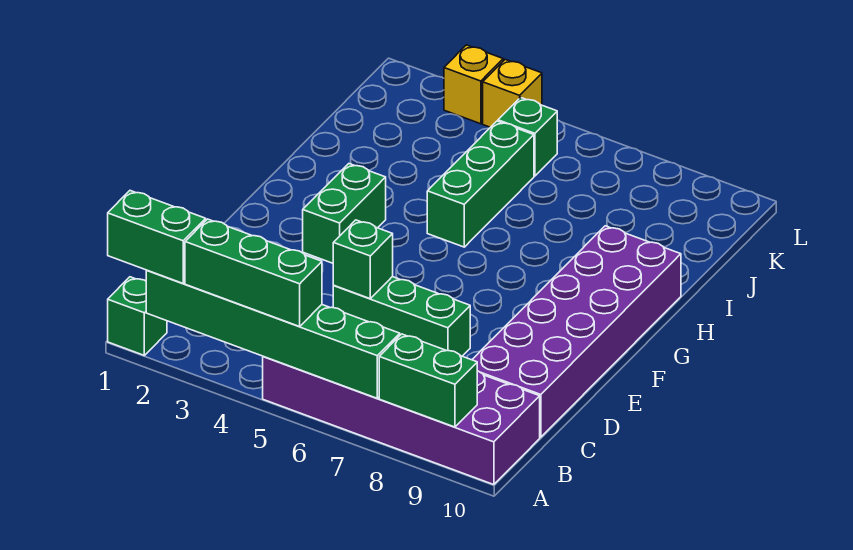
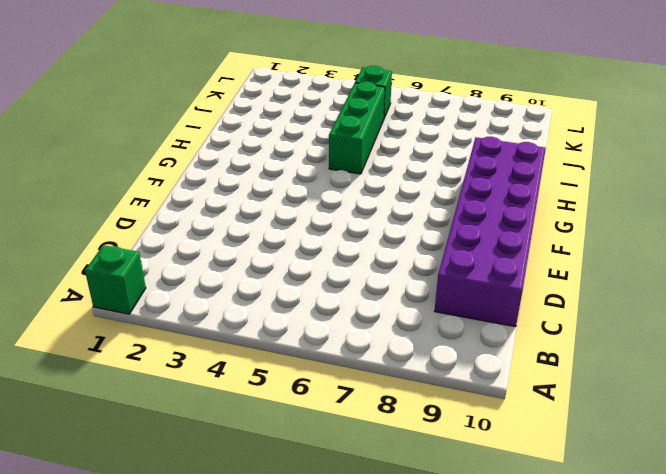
none -> purple 2x6 brick [263,356,540,485]
none -> green 1x3 brick [333,277,470,356]
none -> green 1x2 brick [303,164,386,263]

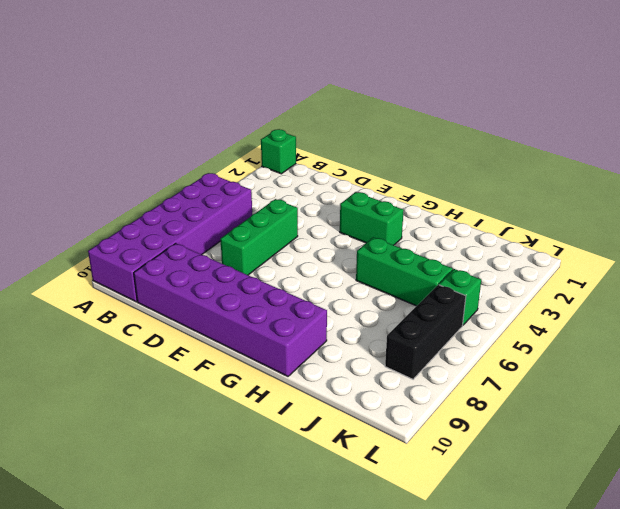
black 1x3 brick [385,285,466,379] -> none
none -> yellow 1x1 brick [444,45,503,124]
none -> yellow 1x1 brick [483,59,542,127]
none -> green 1x6 brick [146,270,400,398]

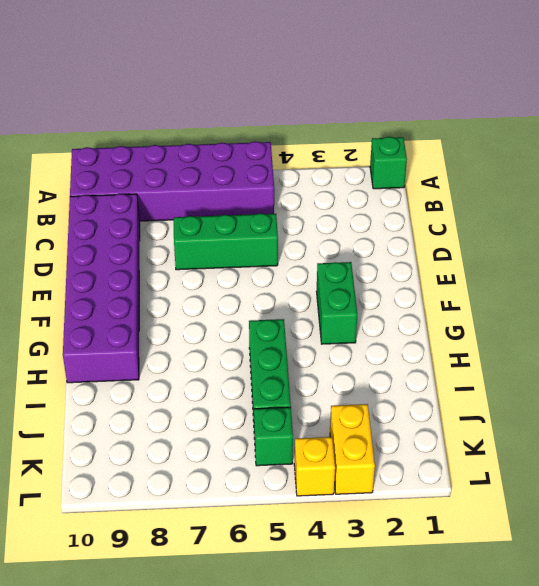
yellow 1x2 brick [330,404,375,494] -> yellow 1x1 brick [444,45,503,124]
none -> green 1x6 brick [146,270,400,398]
none -> green 1x2 brick [379,334,477,427]
none -> green 1x1 brick [333,220,393,299]

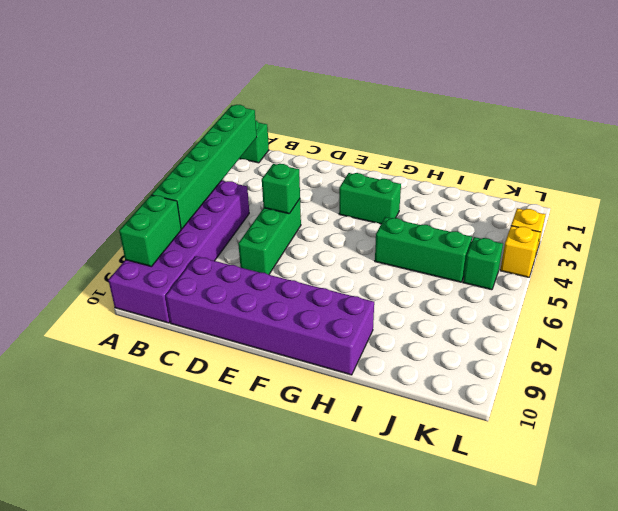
none -> green 1x2 brick [108,191,206,283]
none -> green 1x3 brick [185,219,322,326]

